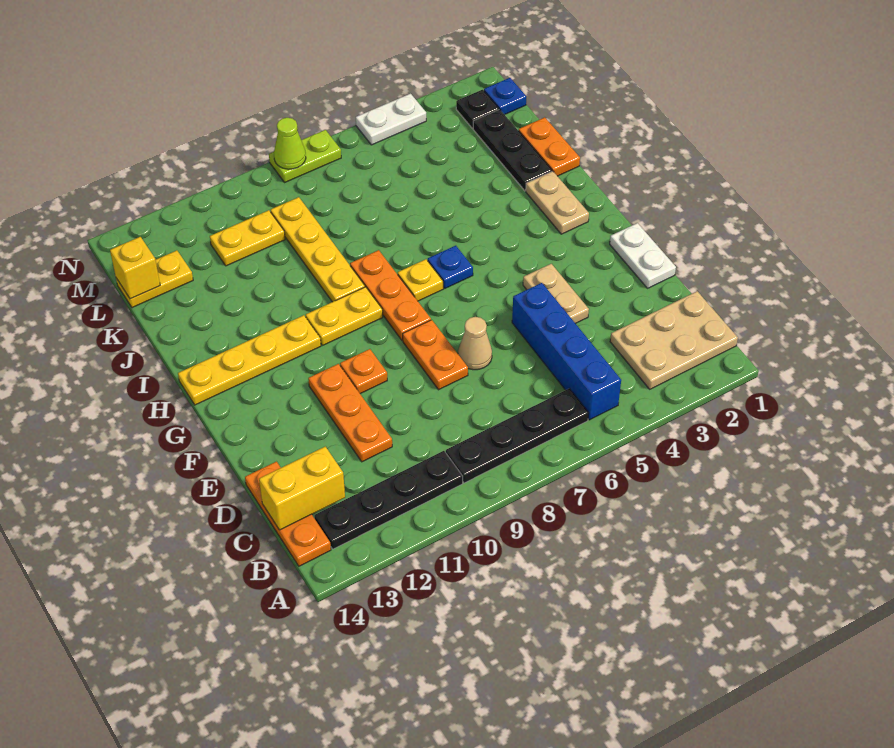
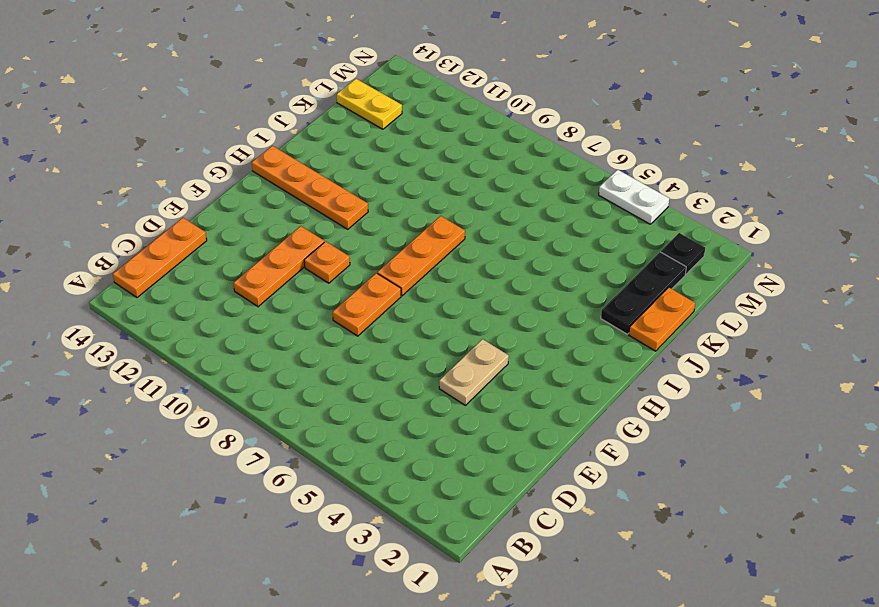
orange 1x4 plate [252,146,368,229] -> yellow 1x4 plate [178,315,321,405]
none -> tan 2x3 plate [610,291,738,389]
none -> blue 1x4 brick [512,283,621,420]
none -> black 1x4 plate [446,389,589,483]

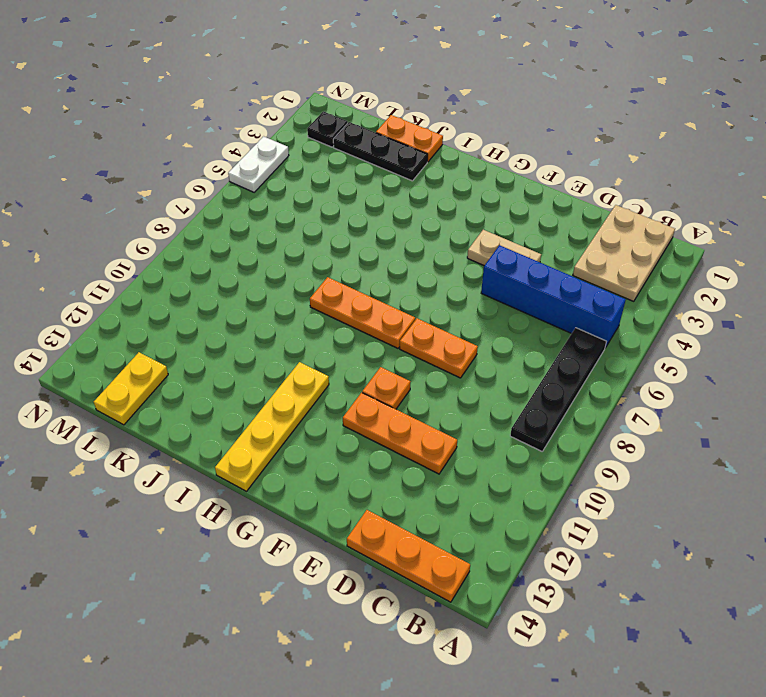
none -> black 1x4 plate [314,451,463,549]
none -> white 1x2 plate [610,223,676,288]
none -> tan 1x1 cone [458,317,492,370]

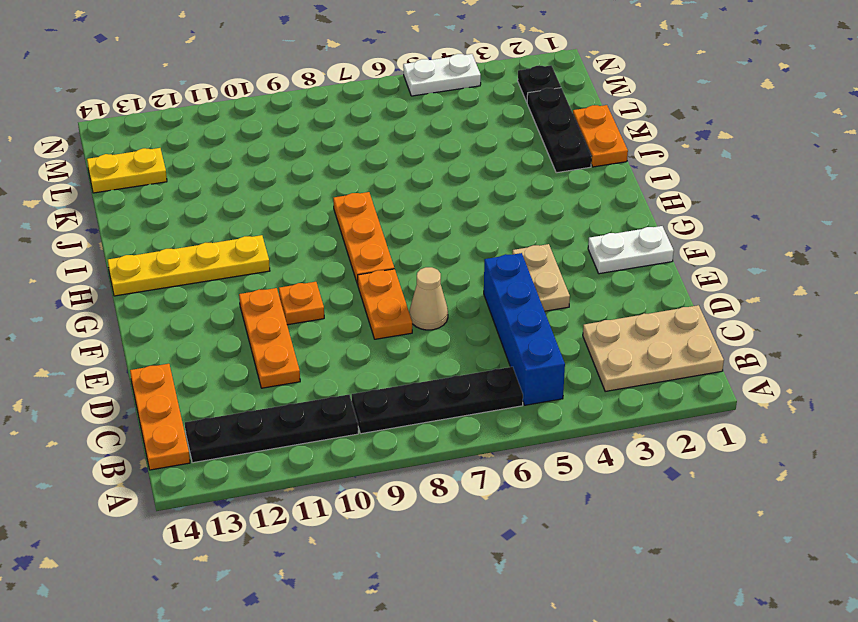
white 1x2 plate [588,226,674,274] -> white 1x2 plate turned to [610,223,676,288]
none -> tan 1x2 plate [526,171,589,234]
none -> blue 1x1 plate [428,246,473,288]
none -> yellow 1x1 plate [398,259,443,301]

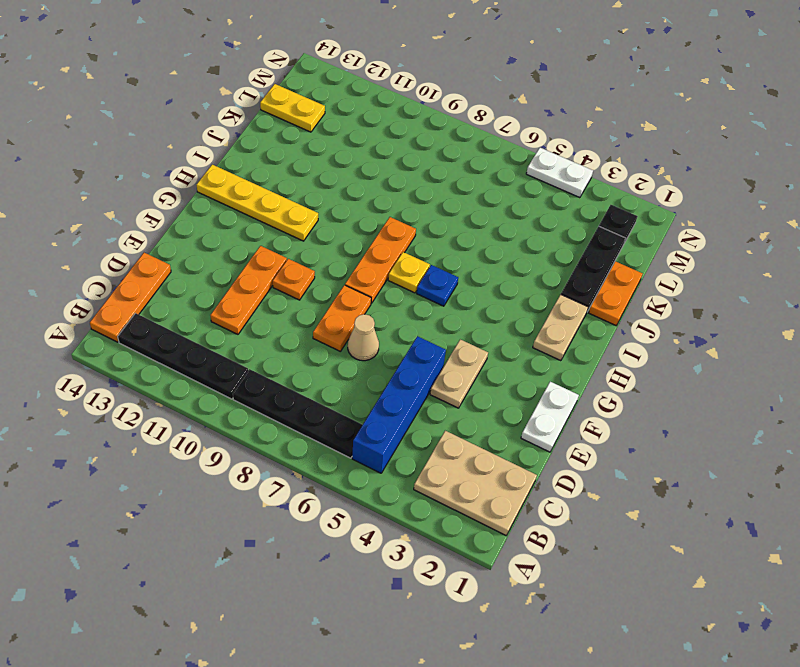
none -> yellow 1x2 plate [306,287,383,345]
none -> yellow 1x4 plate [271,197,365,302]
none -> yellow 1x2 plate [210,210,285,266]

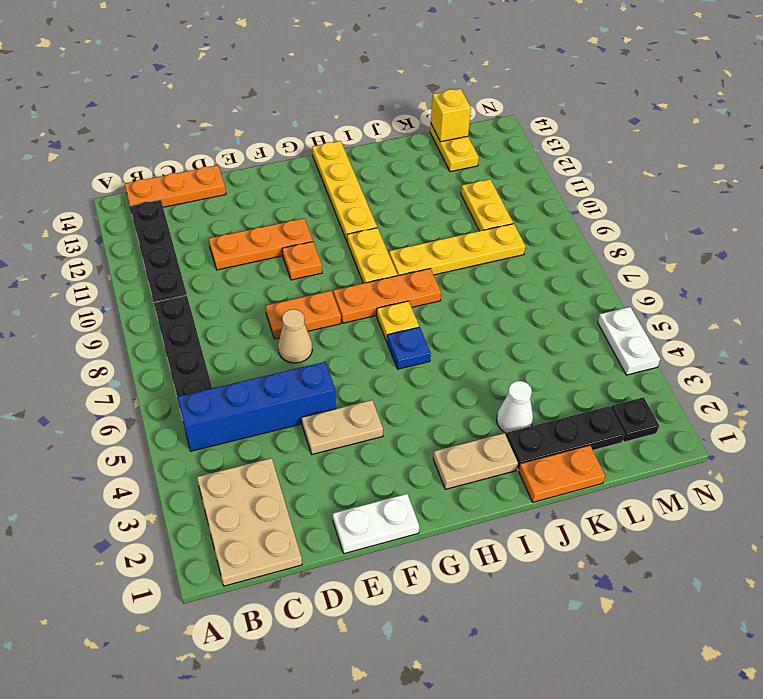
white 1x1 cone [497,381,533,433] -> none
none -> blue 1x1 plate [484,78,526,115]
none -> lime 1x2 plate [269,130,341,182]
none -> yellow 1x2 brick [259,447,345,530]

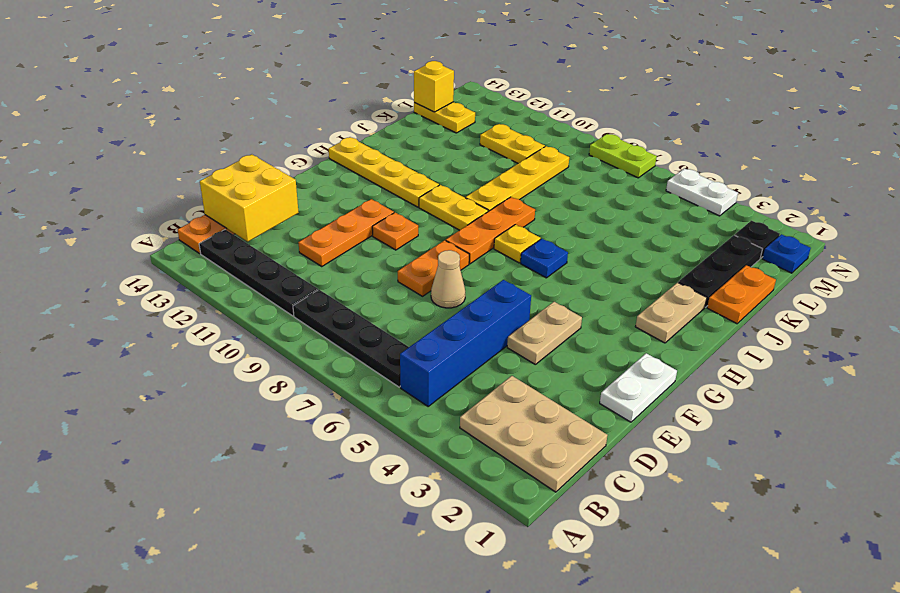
yellow 2x2 brick [200,154,299,242] -> yellow 1x2 brick [259,447,345,530]
none -> lime 1x1 cone [274,118,306,169]

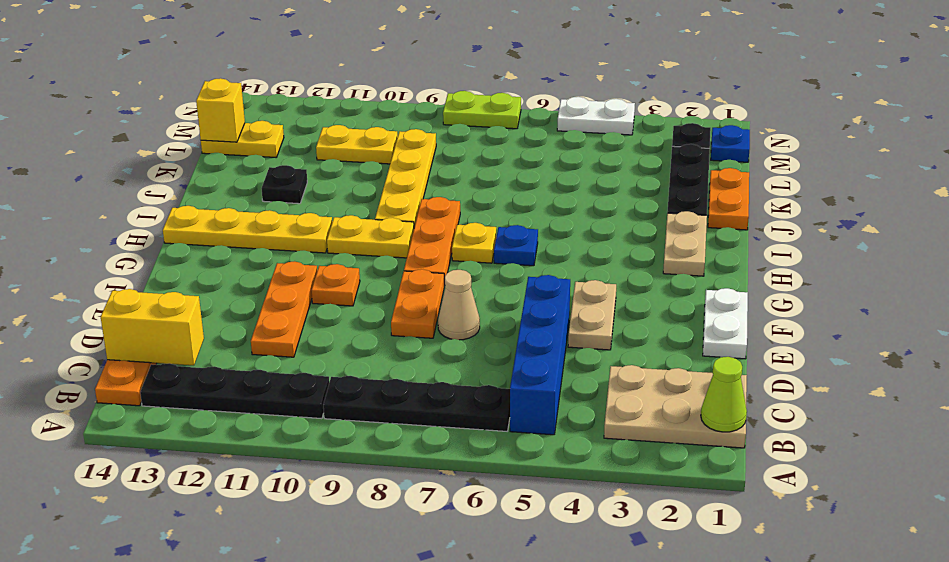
lime 1x1 cone [701,357,747,432] -> lime 1x1 cone moved to [274,118,306,169]
black 1x1 plate [261,165,307,204] -> none

